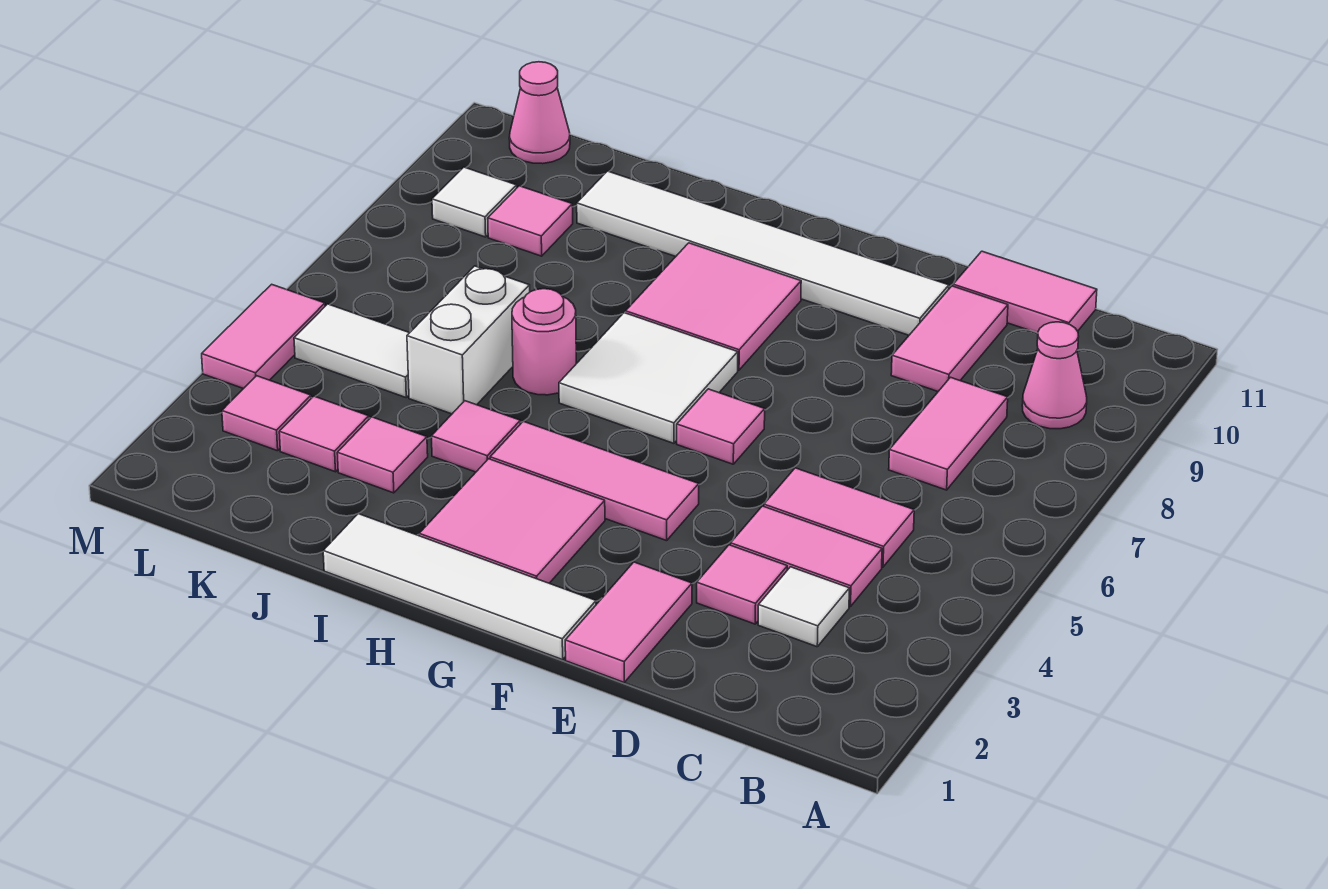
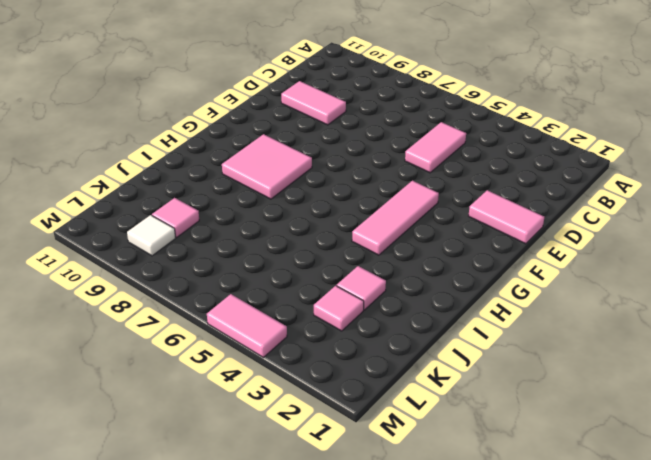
none -> pink 1x1 cone [1022,322,1087,429]
none -> white 1x1 tile [758,567,849,647]
none -> pink 1x2 tile [731,506,882,607]

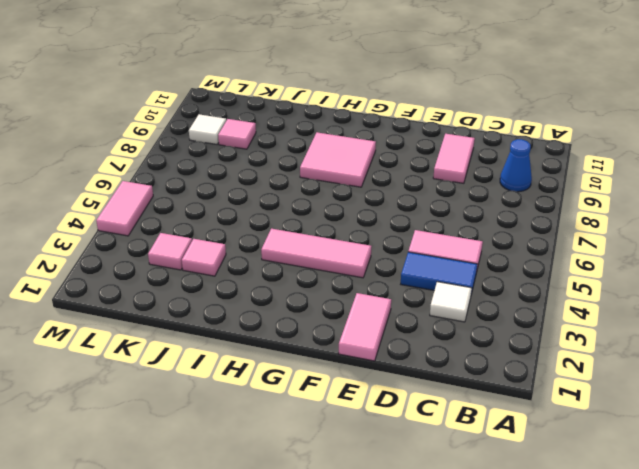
blue 1x1 cone [500,139,532,192] -> pink 1x1 cone [1022,322,1087,429]
blue 1x2 tile [401,252,477,294] -> pink 1x2 tile [731,506,882,607]
none -> pink 1x2 tile [889,377,1008,490]
none -> pink 1x2 tile [953,251,1097,333]
none -> pink 1x1 tile [697,545,787,624]

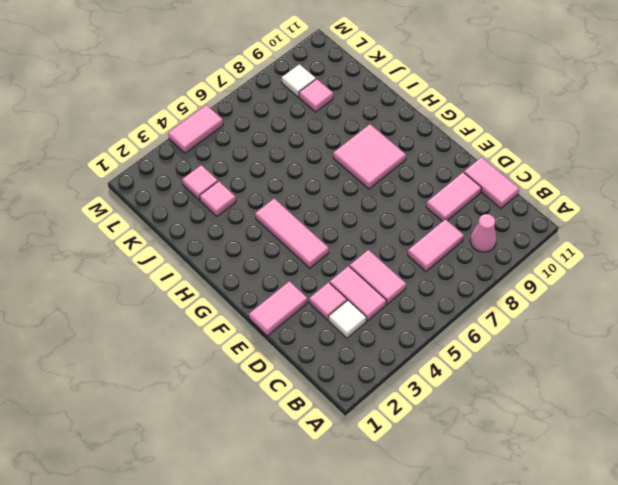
none -> white 1x6 tile [577,171,949,335]
none -> white 1x4 tile [323,514,596,660]
none -> pink 1x1 tile [677,389,765,464]

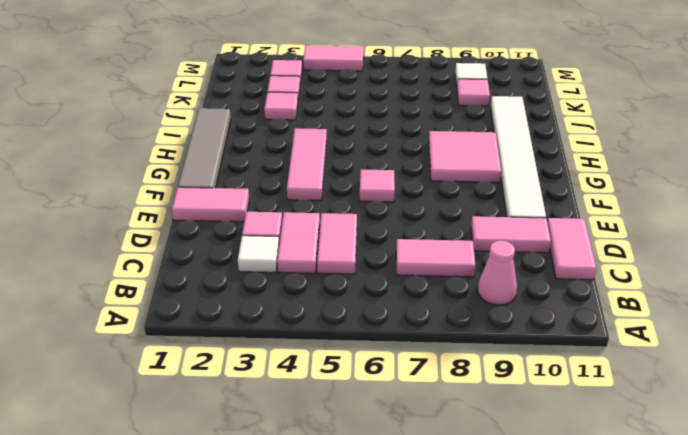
grey 1x4 tile [178,108,231,188] -> white 1x4 tile [323,514,596,660]
none -> pink 2x2 tile [419,459,605,583]
none -> white 2x2 tile [559,313,738,443]
none -> pink 1x1 tile [431,401,520,472]

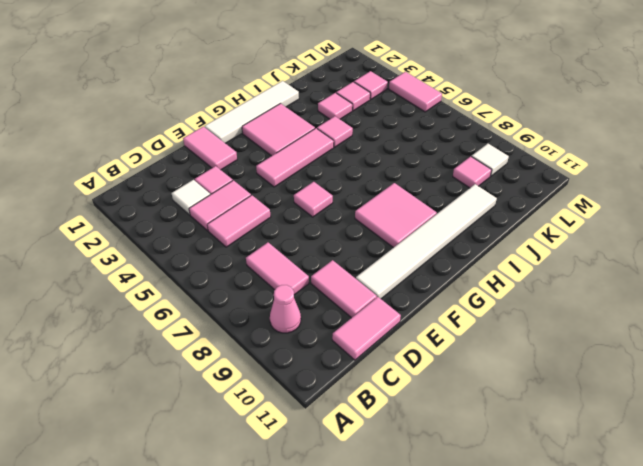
none -> white 2x2 tile [559,313,738,443]
none -> pink 1x1 round brick [512,289,576,395]
none -> white 1x2 brick [407,266,530,414]

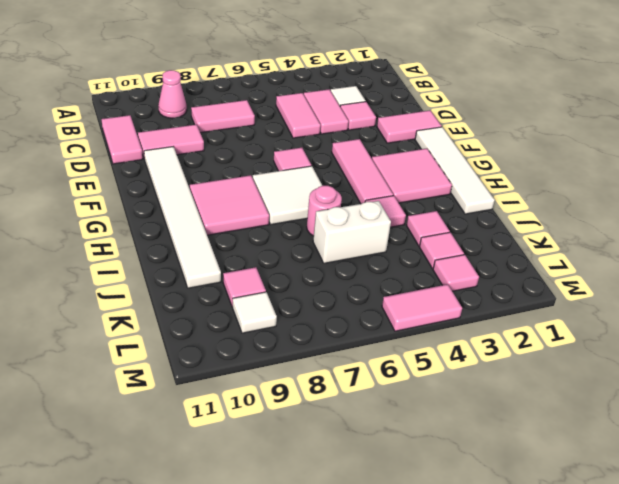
none -> white 1x2 tile [294,304,409,397]
none -> pink 1x1 cone [509,62,570,164]

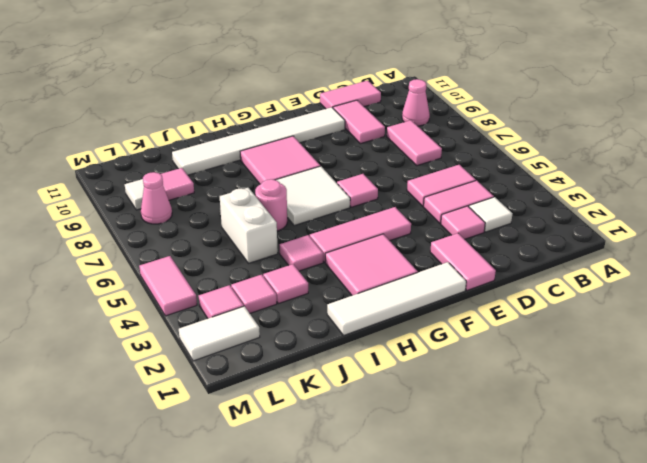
white 1x2 tile [179,306,260,361] -> white 1x2 tile moved to [294,304,409,397]
pink 1x1 cone [141,172,172,224] -> pink 1x1 cone moved to [509,62,570,164]

